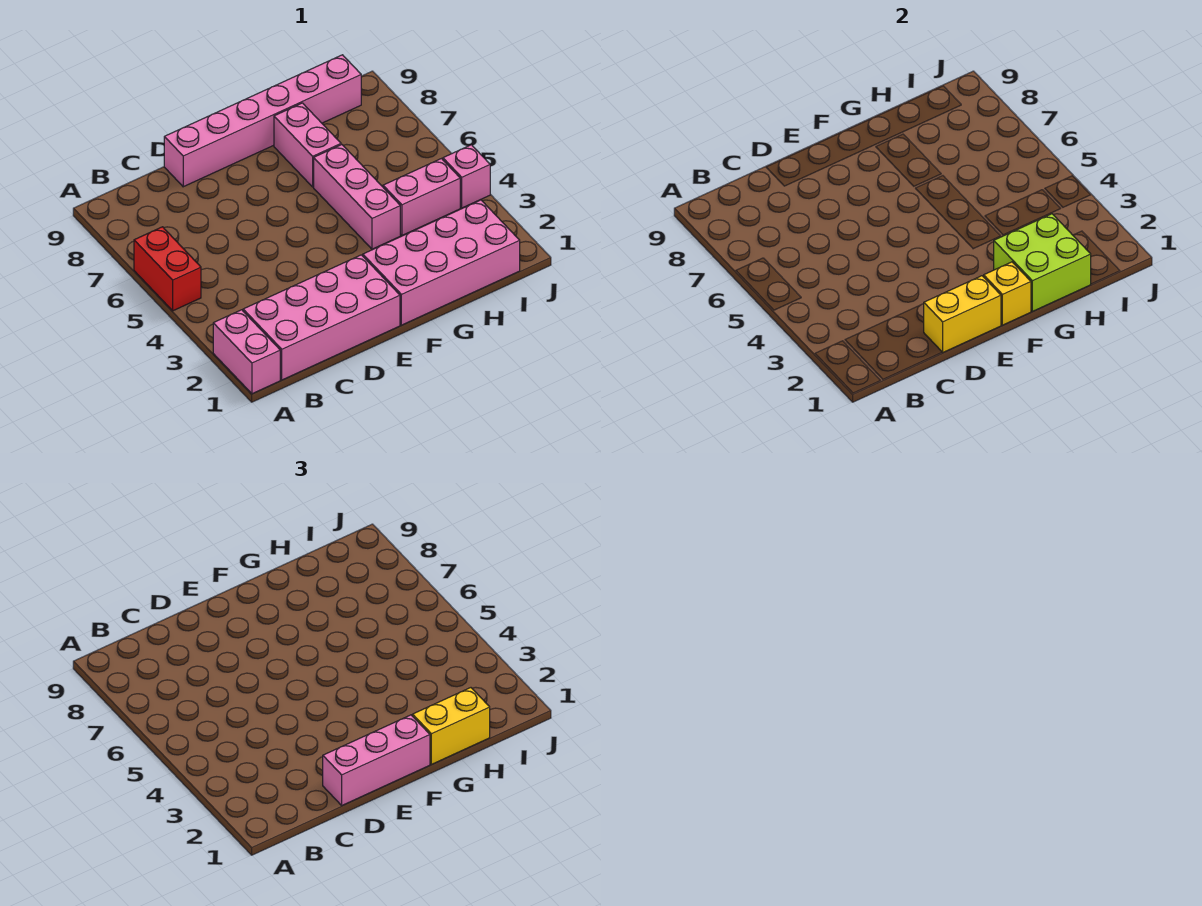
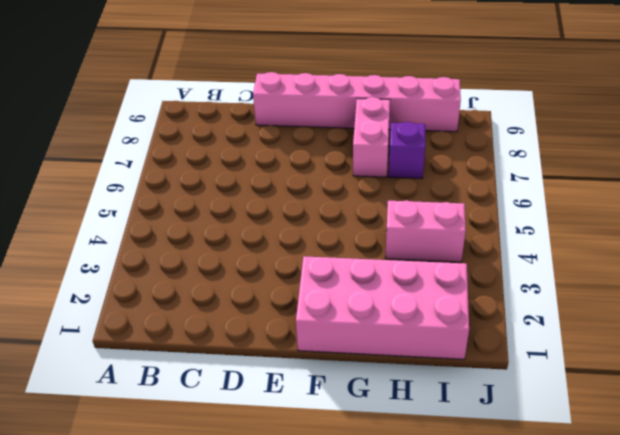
purple 1x1 brick [389,122,425,178] -> none
none -> pink 1x2 brick [213,310,280,394]
none -> red 1x2 brick [134,227,201,311]
none -> pink 2x4 brick [243,255,400,380]

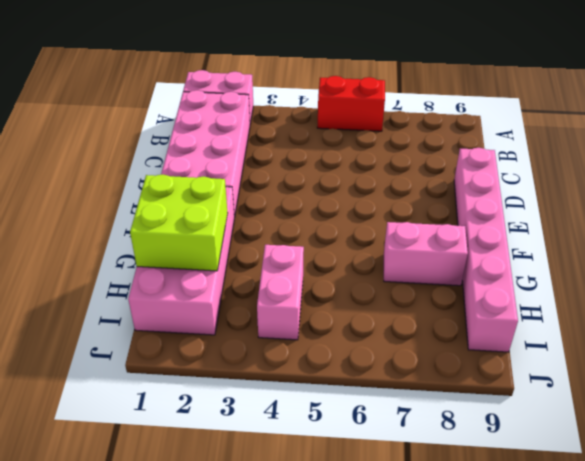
none -> pink 1x3 brick [314,145,400,249]
none -> pink 1x1 brick [443,145,490,208]
none -> yellow 1x2 brick [924,276,1001,352]

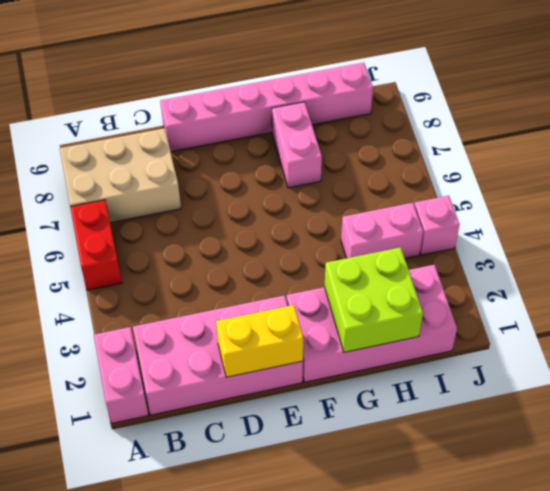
tan 2x3 brick [60,128,181,223] -> none
none -> pink 1x3 brick [314,145,400,249]
none -> yellow 1x1 brick [984,262,1031,325]
none -> pink 1x3 brick [323,715,430,805]

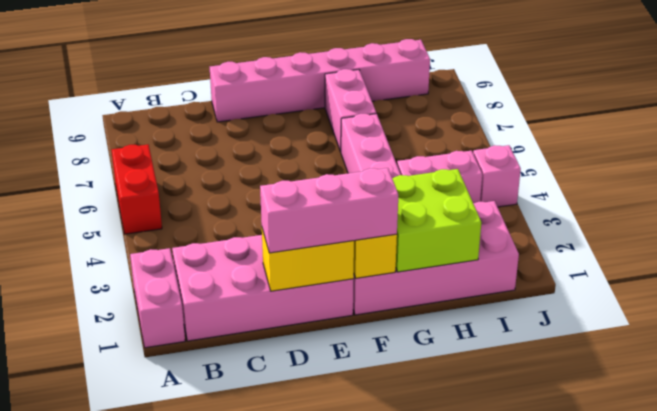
none -> yellow 1x2 brick [412,688,490,764]

